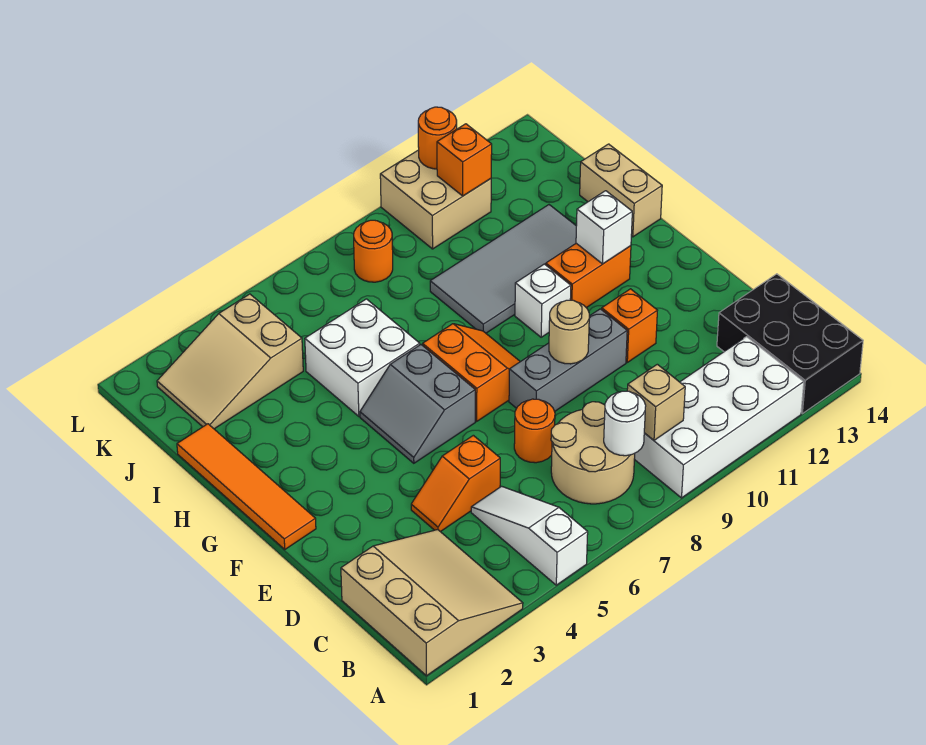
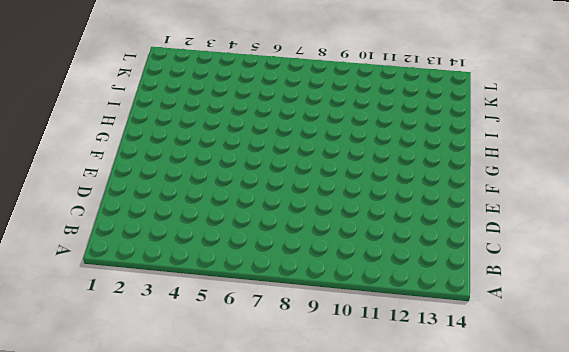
none -> tan 3x3 slope [341,530,523,676]
none -> white 1x3 slope [471,486,588,585]
none -> white 2x4 brick [635,337,804,498]

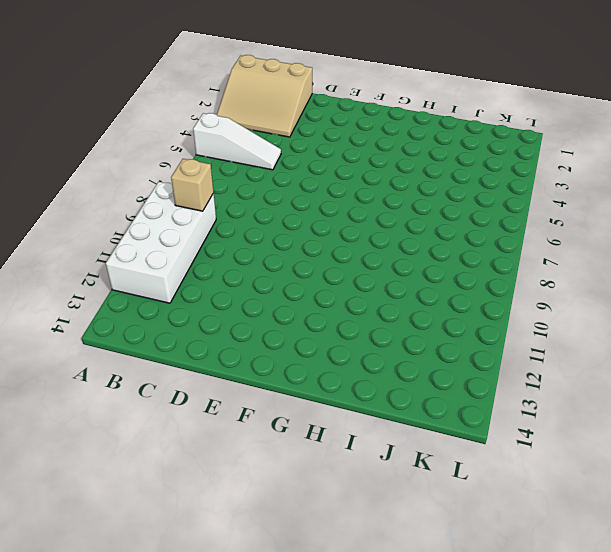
none -> black 2x3 brick [717,274,863,414]
none -> tan 2x2 round brick [551,402,635,504]
none -> orange 1x2 slope [411,435,500,532]

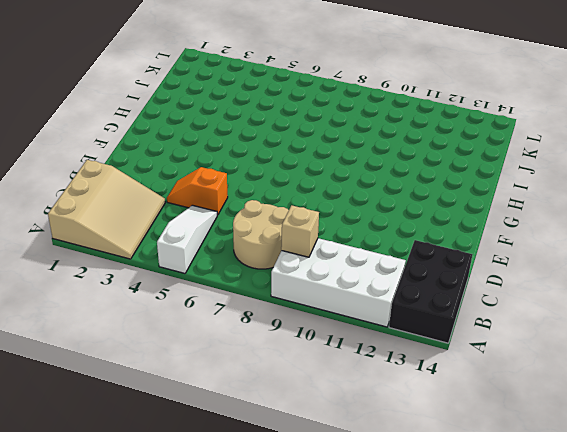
none -> orange 1x1 round brick [514,399,555,463]
none -> grey 1x3 brick [509,309,627,412]
none -> orange 1x1 brick [602,289,657,362]

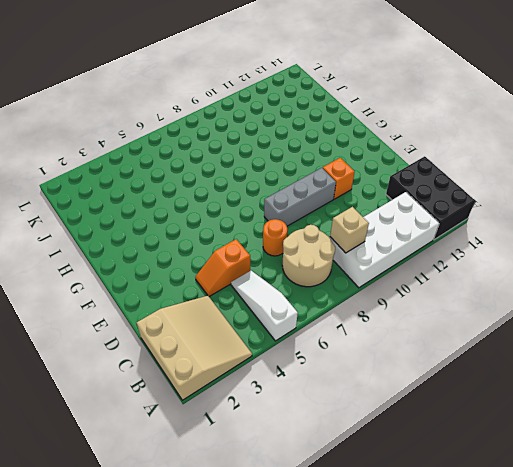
none -> orange 1x4 tile [177,424,316,549]
none -> grey 2x2 slope [360,345,475,463]
none -> orange 2x2 slope [423,324,520,421]

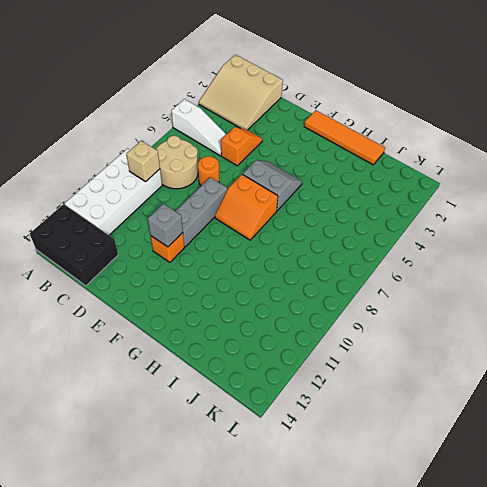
grey 1x1 brick [148,204,183,247] -> none
none -> white 1x1 brick [515,264,571,337]
none -> orange 1x2 brick [546,243,631,308]
none -> white 2x2 brick [305,299,420,416]

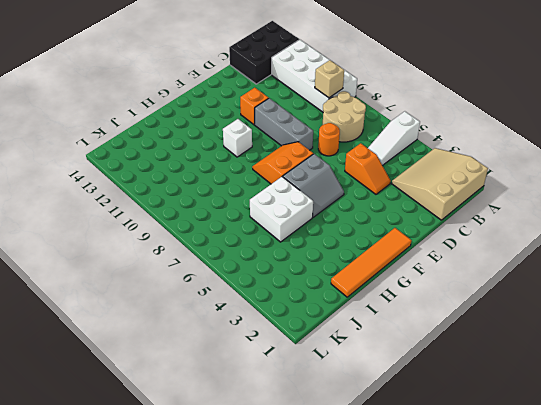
none -> orange 1x2 brick [546,243,631,308]
none -> grey 2x4 tile [430,205,576,333]
none -> tan 1x2 brick [580,144,662,237]

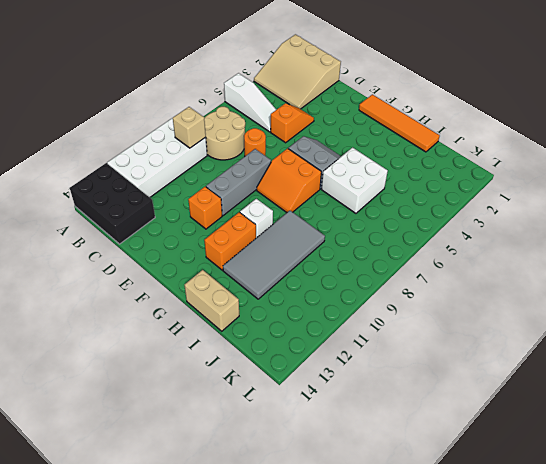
none -> tan 2x3 slope [157,294,303,429]
none -> orange 1x1 round brick [354,220,393,282]
none -> tan 2x2 brick [380,150,491,249]

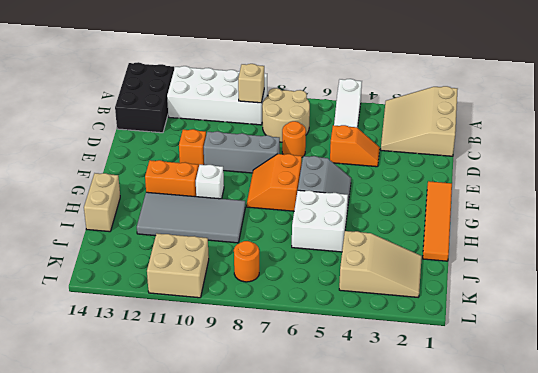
none -> white 1x1 round brick [604,391,646,456]
none -> tan 1x1 round brick [549,300,589,364]
none -> white 1x1 brick [576,191,632,264]

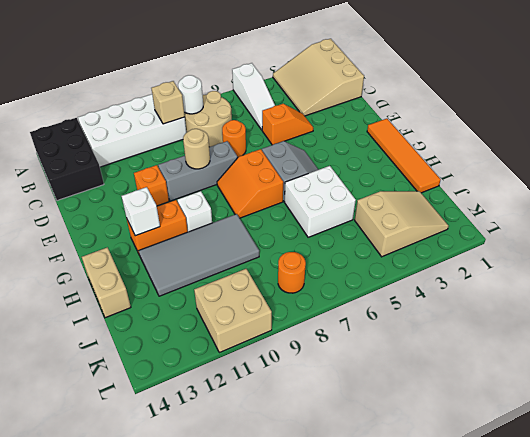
none -> orange 1x1 brick [437,124,492,196]
none -> orange 1x1 round brick [418,107,457,169]

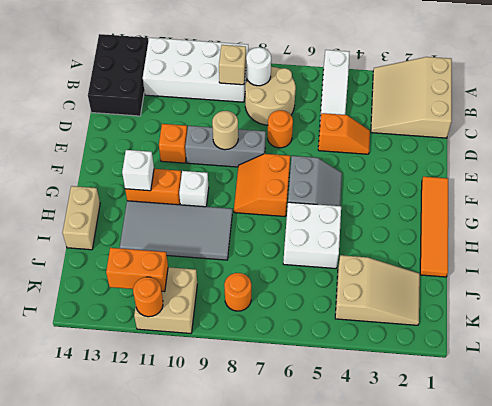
orange 1x2 brick [106,248,168,292] -> orange 1x1 brick [437,124,492,196]

